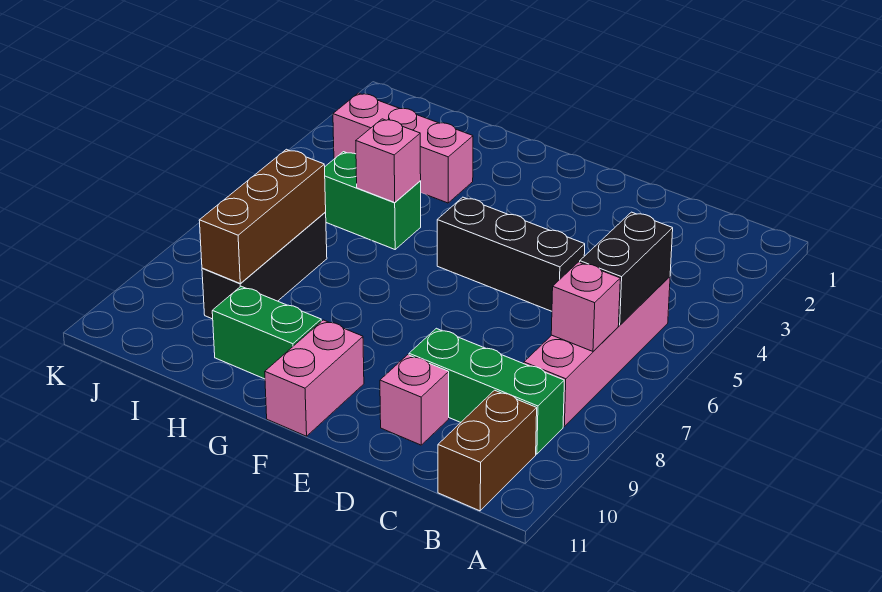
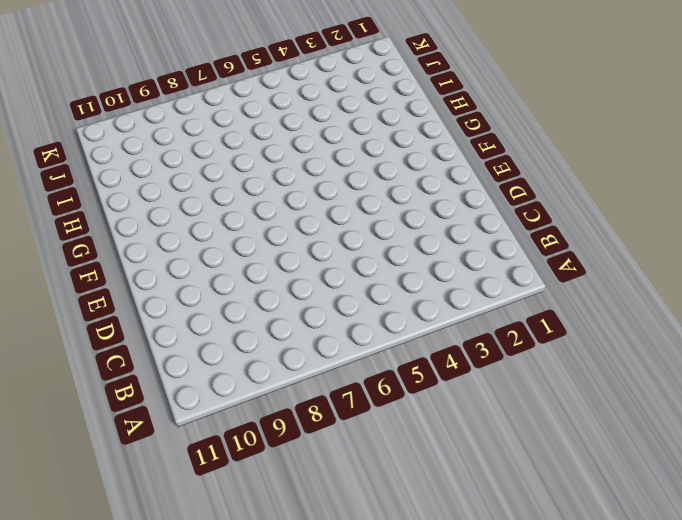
none -> pink 1x4 brick [524,277,670,426]
none -> green 1x3 brick [409,328,564,454]
none -> brown 1x2 brick [438,390,537,511]

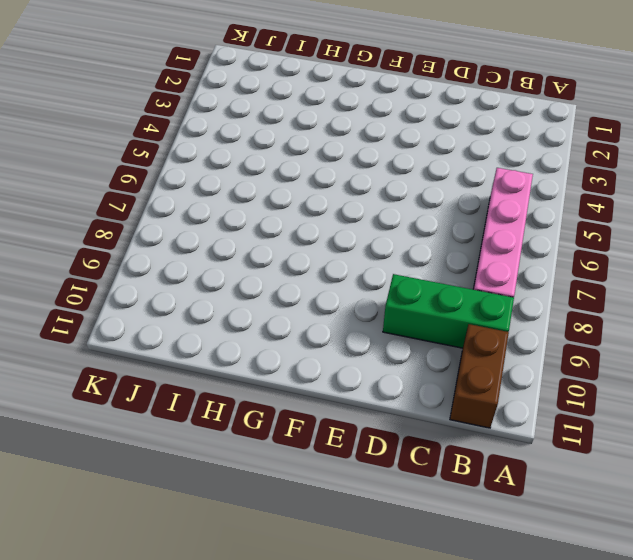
none -> black 1x3 brick [437,197,585,311]
none -> pink 1x1 brick [380,355,449,445]
none -> pink 1x2 brick [265,320,364,436]

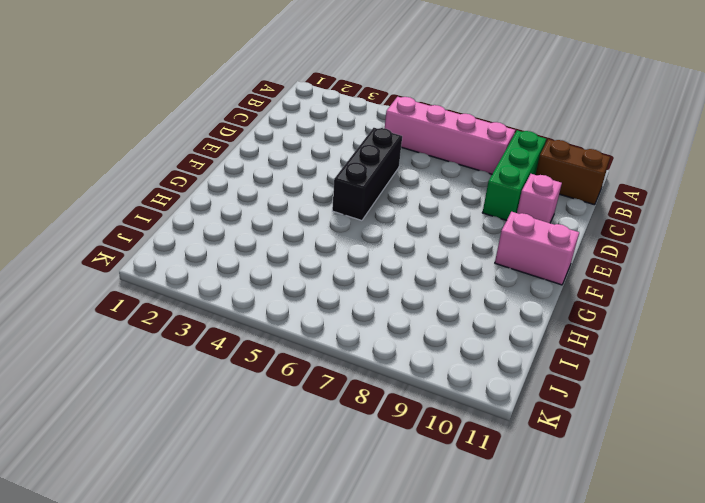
none -> green 1x2 brick [212,286,321,379]
none -> pink 1x3 brick [333,93,473,203]
none -> green 1x2 brick [325,152,421,249]

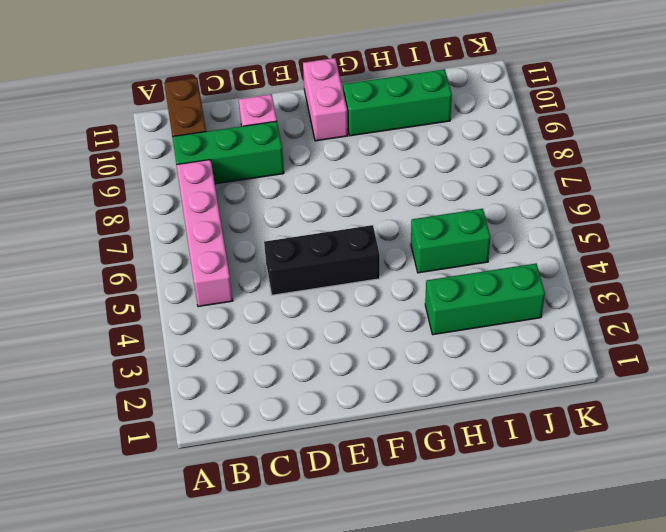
green 1x3 brick [343,69,452,136] -> green 1x2 brick [212,286,321,379]
green 1x3 brick [425,264,545,335] -> pink 1x3 brick [333,93,473,203]
none -> black 1x3 brick [202,212,327,319]
none -> black 1x2 brick [580,212,673,325]
none -> pink 1x1 brick [551,262,620,351]

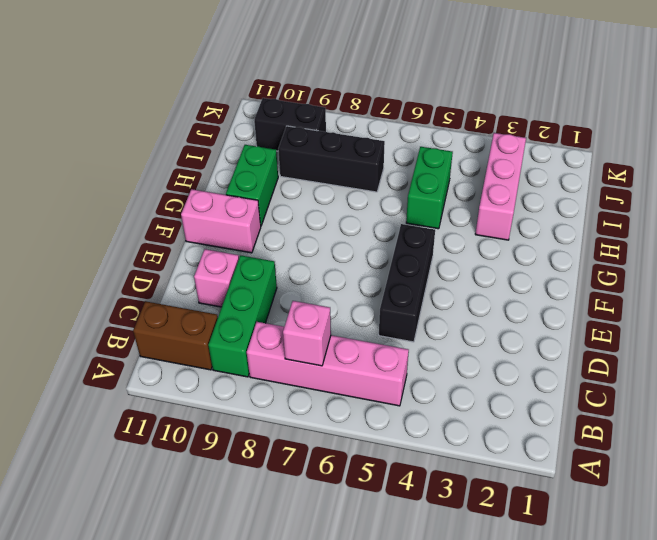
black 1x2 brick [254,98,326,151] -> black 1x2 brick moved to [580,212,673,325]
none -> pink 1x1 brick [356,119,421,202]
none -> brown 1x3 brick [199,149,326,284]

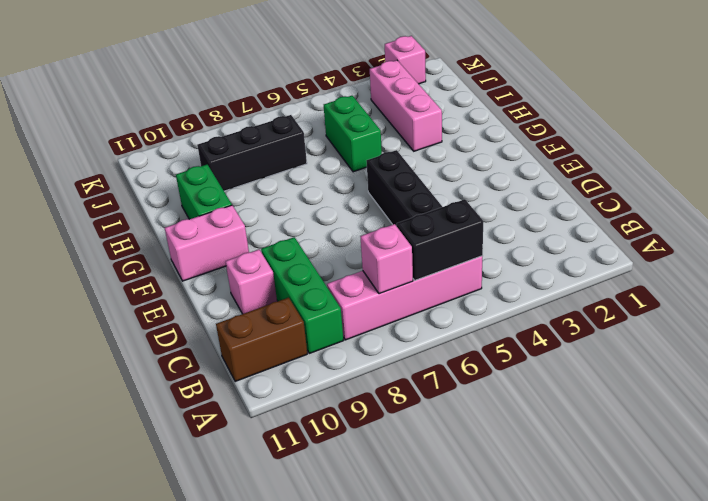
pink 1x1 brick [385,36,426,84] -> pink 1x1 brick moved to [356,119,421,202]
none -> brown 1x3 brick [199,149,326,284]

